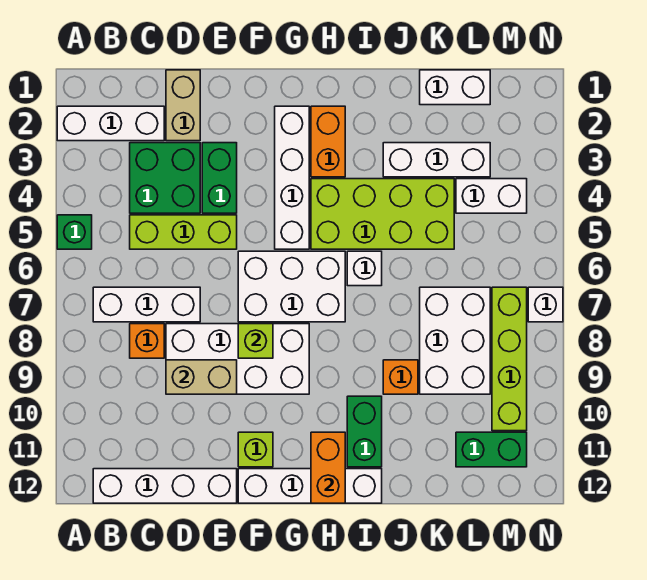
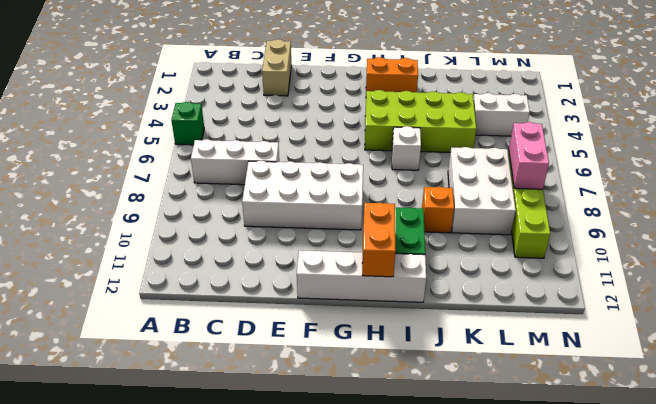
orange 1x2 brick [366,57,418,92] -> orange 1x2 brick turned to [311,106,345,177]
pink 1x2 brick [509,122,549,189] -> none
none -> white 1x3 brick [57,106,164,141]
none -> white 1x4 brick [93,469,237,503]
none -> green 2x2 brick [130,143,200,213]

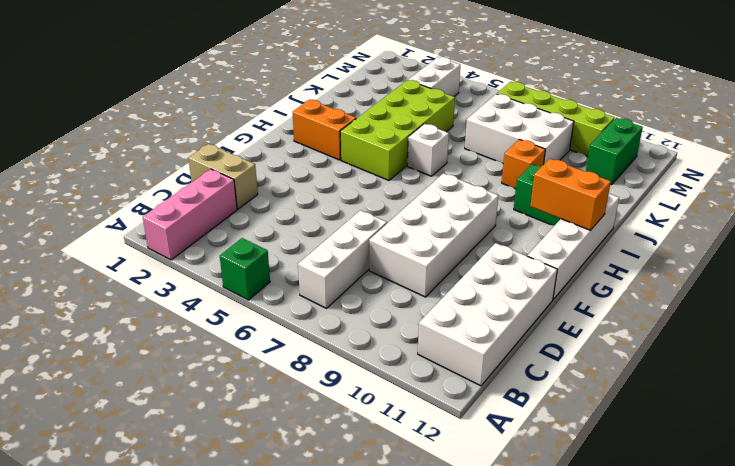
pink 1x3 brick [143,169,237,260] -> white 1x3 brick [57,106,164,141]
white 2x4 brick [418,243,557,386] -> white 1x4 brick [93,469,237,503]
none -> green 2x2 brick [130,143,200,213]
none -> lime 1x3 brick [130,215,237,249]
none -> orange 1x1 brick [130,324,164,358]

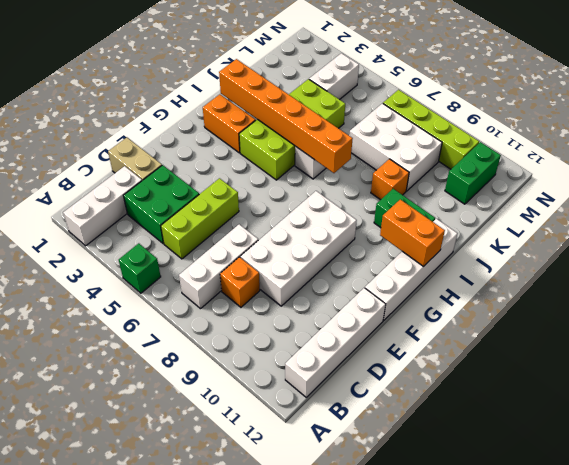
orange 1x6 brick [219,59,353,173] -> none
none -> green 1x2 brick [202,143,237,213]
none -> white 2x3 brick [238,251,345,322]
none -> lime 1x1 brick [238,432,273,467]

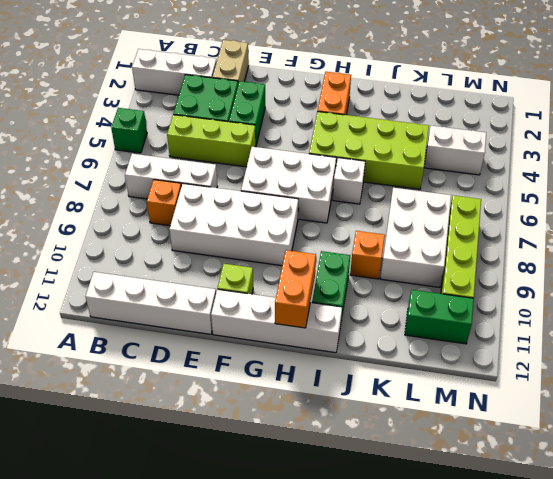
none -> white 1x4 brick [275,106,309,249]
none -> white 1x3 brick [383,143,490,177]
none -> white 1x2 brick [420,70,490,105]

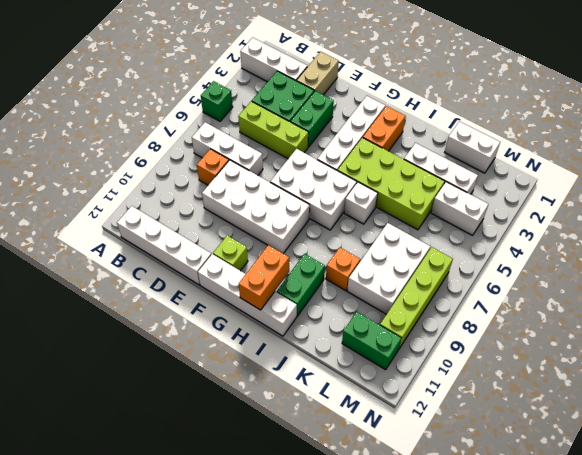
none -> white 1x1 brick [528,287,563,322]
none -> tan 1x2 brick [166,360,237,394]
none -> lime 1x1 brick [238,324,273,358]

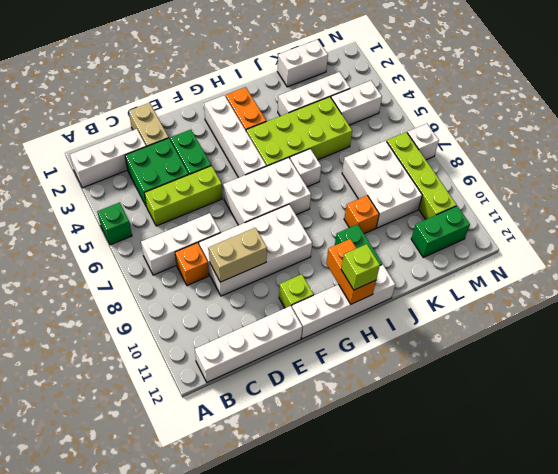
lime 1x1 brick [341,244,380,290] -> lime 1x1 brick moved to [238,324,273,358]

